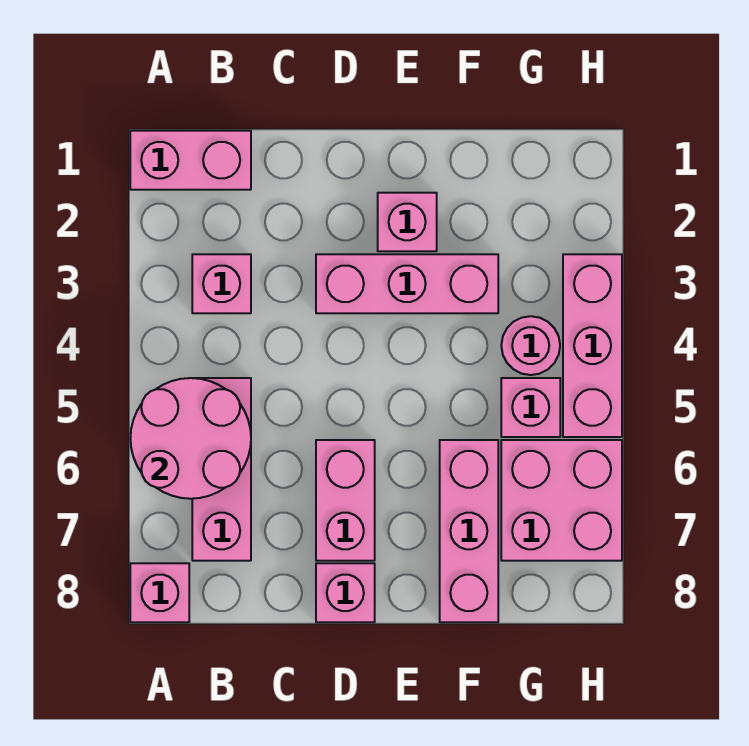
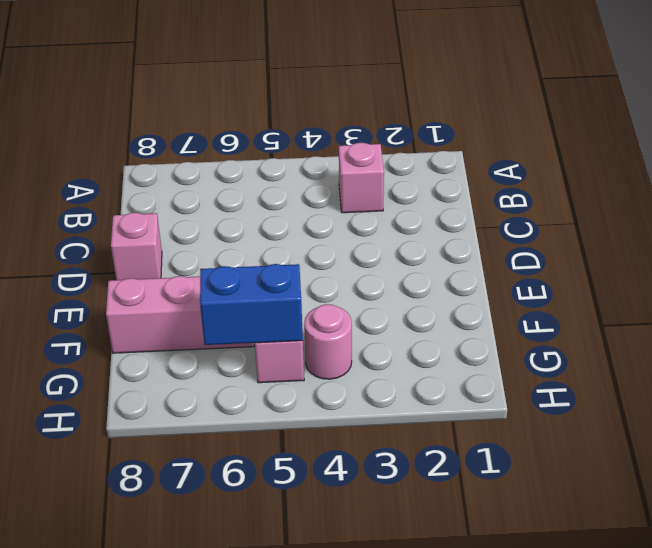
blue 1x2 brick [200,264,303,345] -> none
none -> pink 1x2 brick [130,131,251,190]
none -> pink 1x1 brick [130,563,189,622]
none -> pink 1x3 brick [192,378,251,561]

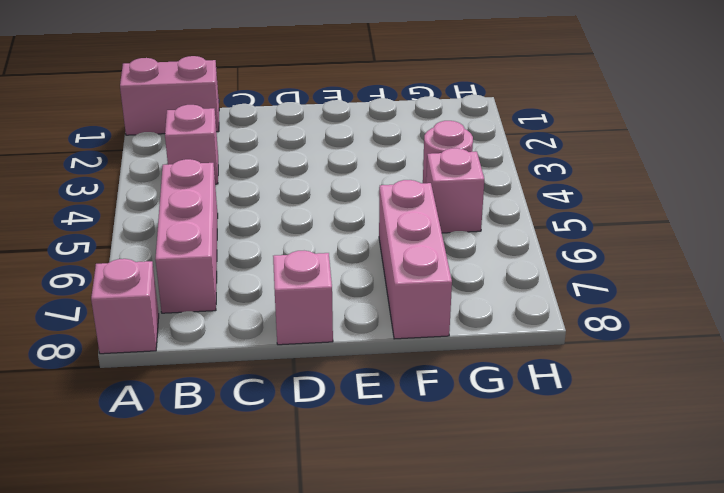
none -> pink 1x3 brick [316,254,498,313]
none -> pink 1x2 brick [316,440,375,561]
none -> pink 1x1 brick [378,193,437,251]

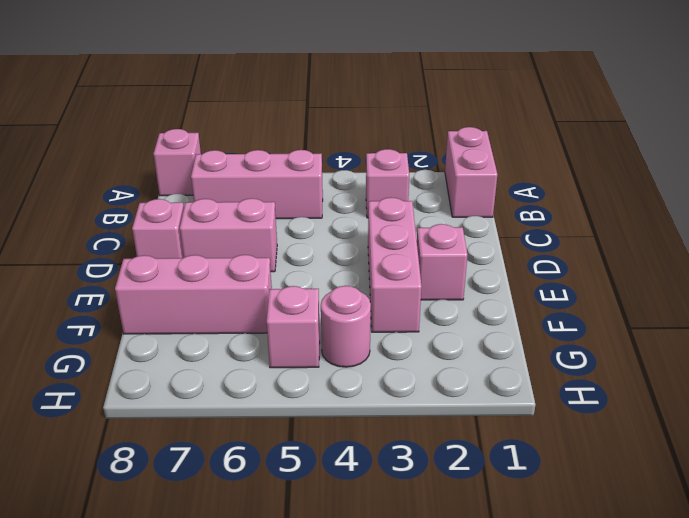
none -> pink 2x2 brick [501,440,622,561]
none -> pink 1x3 brick [563,254,622,437]
none -> pink 2x2 round brick [130,378,251,499]

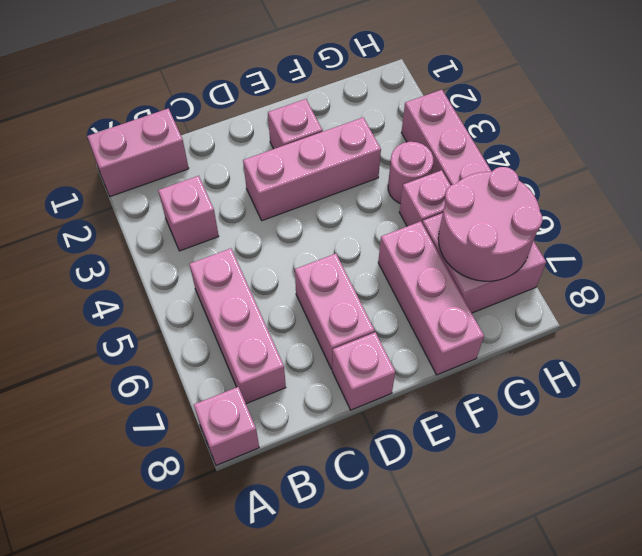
pink 2x2 round brick [438,167,542,281] -> pink 2x2 round brick moved to [130,378,251,499]

